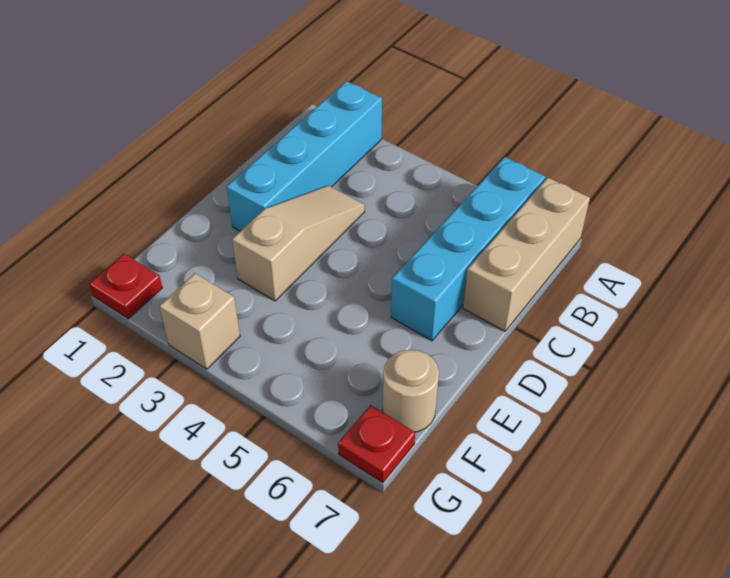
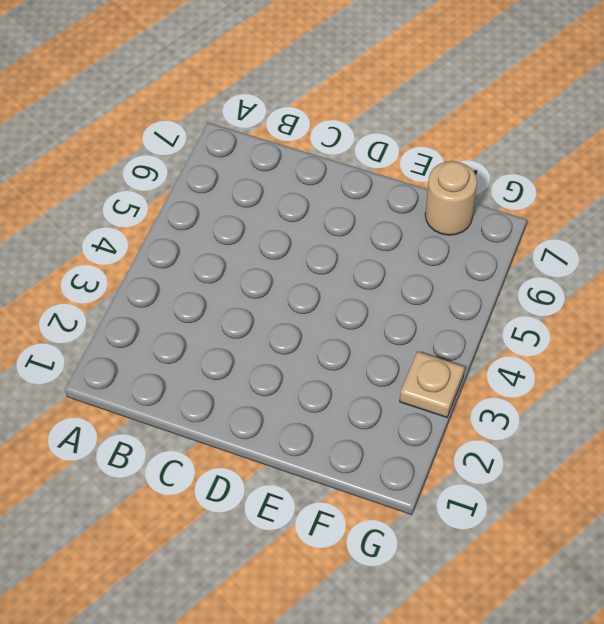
tan 1x1 plate [400,351,465,417] -> tan 1x1 brick [160,273,240,369]
none -> cyan 1x4 brick [227,81,382,231]
none -> cyan 1x4 brick [391,157,546,341]

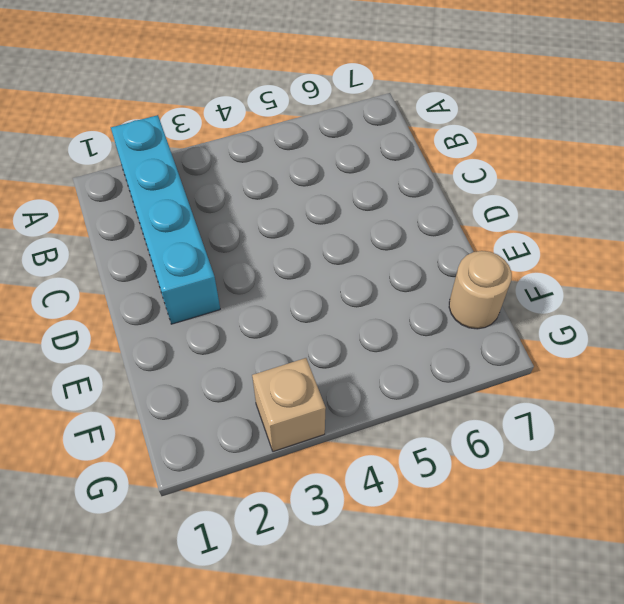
none -> cyan 1x4 brick [391,157,546,341]
none -> tan 1x3 brick [463,178,590,331]

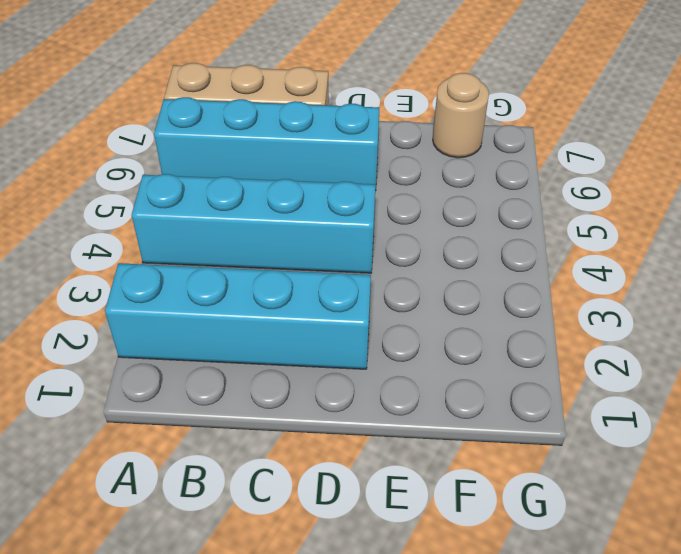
cyan 1x4 brick [132,174,375,273] -> none
none -> tan 1x3 slope [232,185,365,301]
none -> red 1x1 plate [89,254,162,319]

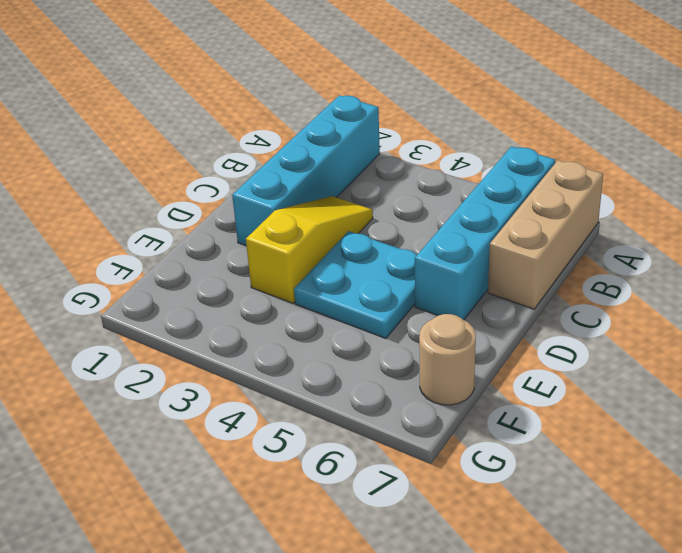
yellow 1x3 slope [246,196,373,303] -> tan 1x3 slope [232,185,365,301]
cyan 2x2 plate [294,231,417,338] -> none
none -> red 1x1 plate [89,254,162,319]
none -> tan 1x1 brick [160,273,240,369]

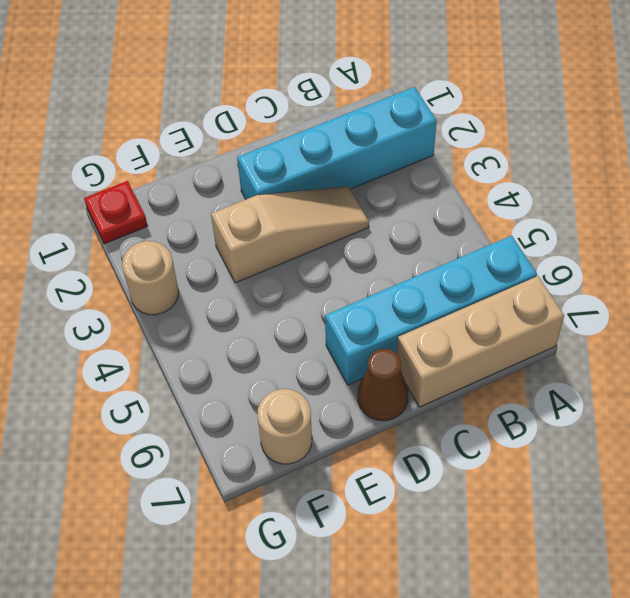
brown 1x1 cone [358,349,408,421] -> none
tan 1x1 round brick [122,241,179,315] -> tan 1x1 brick [160,273,240,369]
none -> red 1x1 plate [338,405,415,483]

